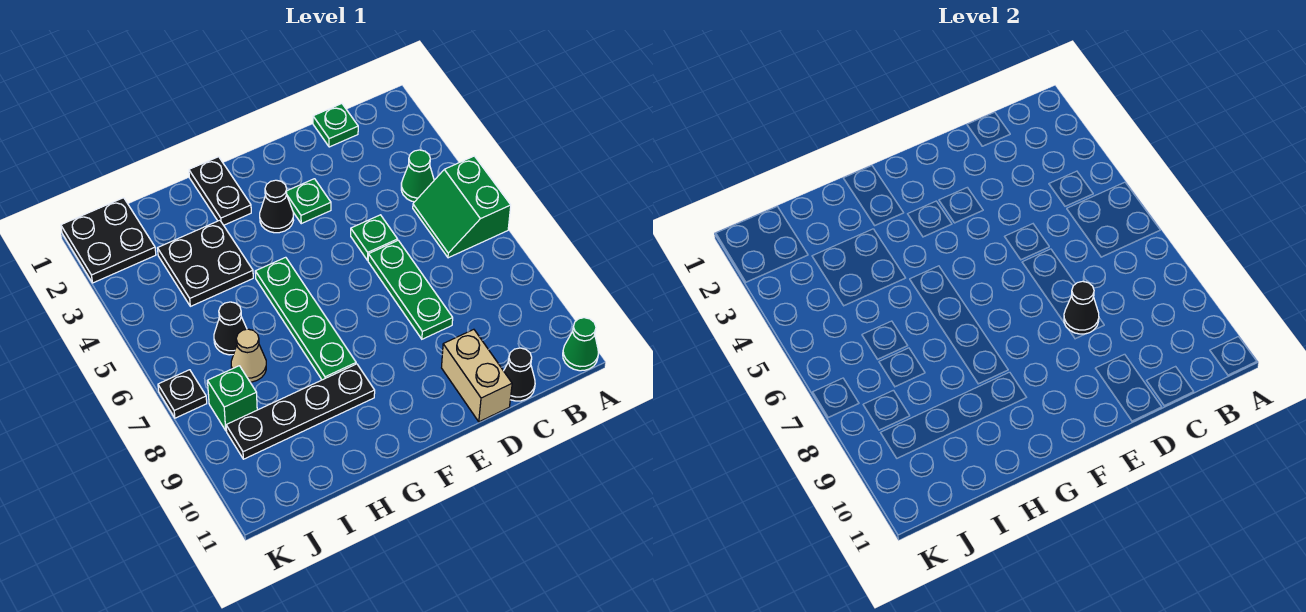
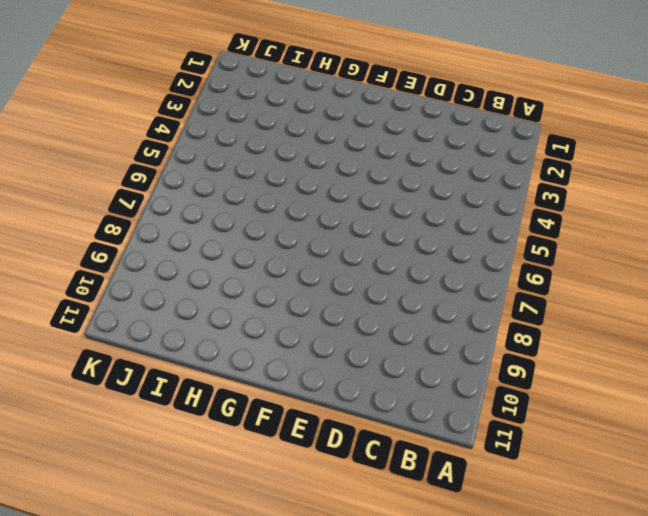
none -> green 2x2 slope [413,156,511,258]
none -> green 1x1 cone [563,318,599,371]
none -> green 1x1 cone [401,150,434,202]

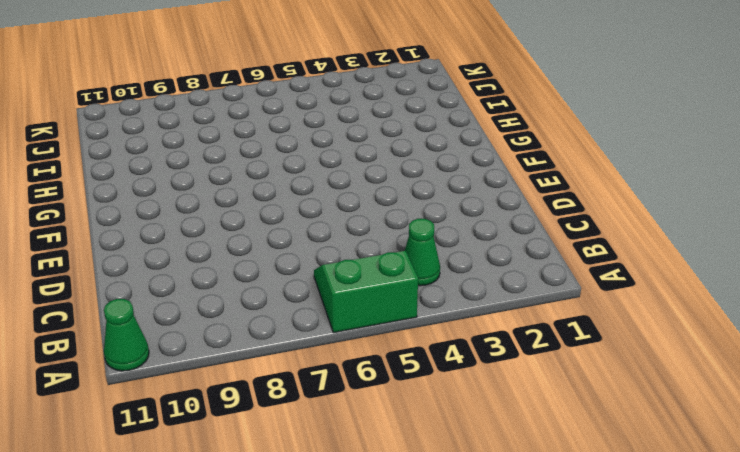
none -> green 1x1 plate [313,104,358,147]
none -> black 1x1 cone [504,348,535,401]
none -> green 1x1 plate [351,215,398,260]

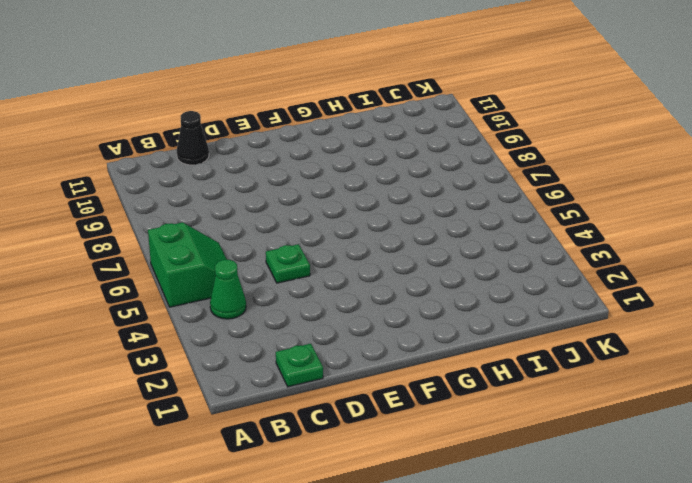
none -> green 1x1 cone [563,318,599,371]
none -> green 1x3 plate [368,240,453,339]
none -> tan 1x2 brick [442,329,512,422]

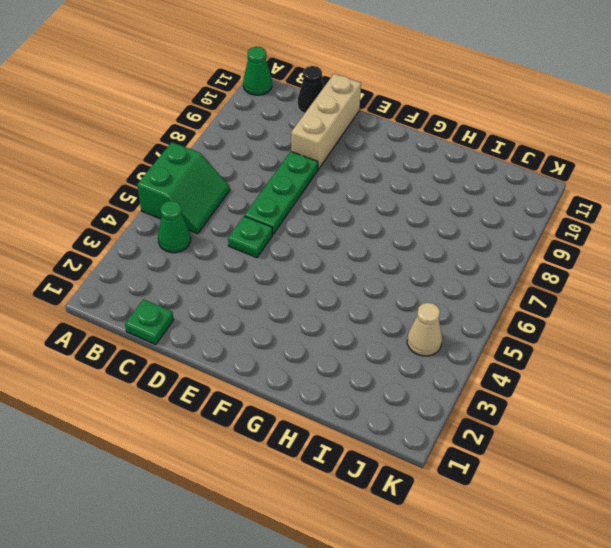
tan 1x3 brick [291,74,361,169] -> tan 1x2 brick [442,329,512,422]
tan 1x1 cone [407,303,442,356] -> tan 1x1 cone moved to [231,329,266,382]
none -> green 1x1 plate [287,179,331,224]
none -> black 1x1 cone [260,180,294,233]
none -> black 1x2 plate [189,157,251,225]

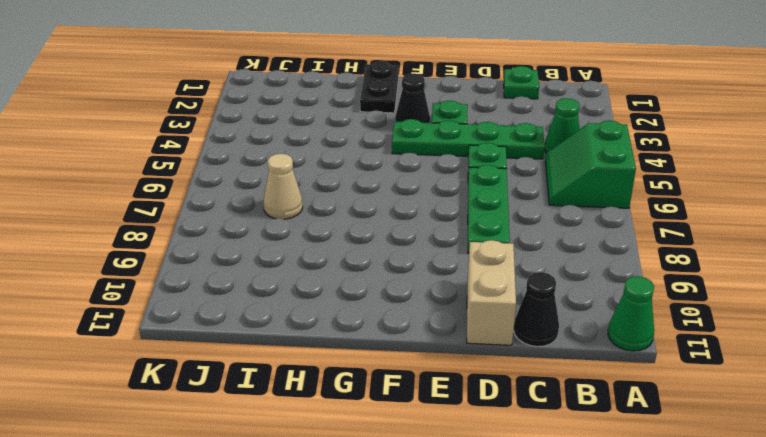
green 1x4 plate [392,119,545,159] -> green 1x4 plate turned to [255,257,356,380]
none -> black 1x4 plate [226,364,375,459]
none -> black 2x2 plate [158,220,253,306]
none -> black 1x1 cone [214,302,247,355]

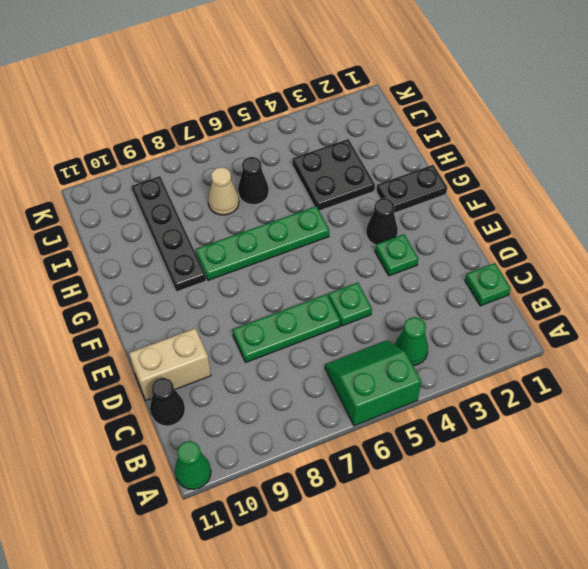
none -> black 2x2 plate [61,198,156,283]
none -> green 1x1 brick [208,366,257,430]
none -> black 1x1 plate [158,370,207,418]

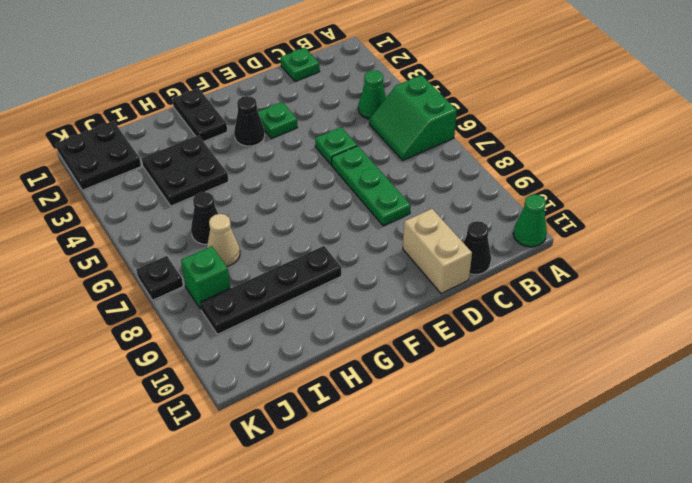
none -> green 1x4 plate [255,257,356,380]
none -> black 1x1 cone [1064,281,1099,334]

